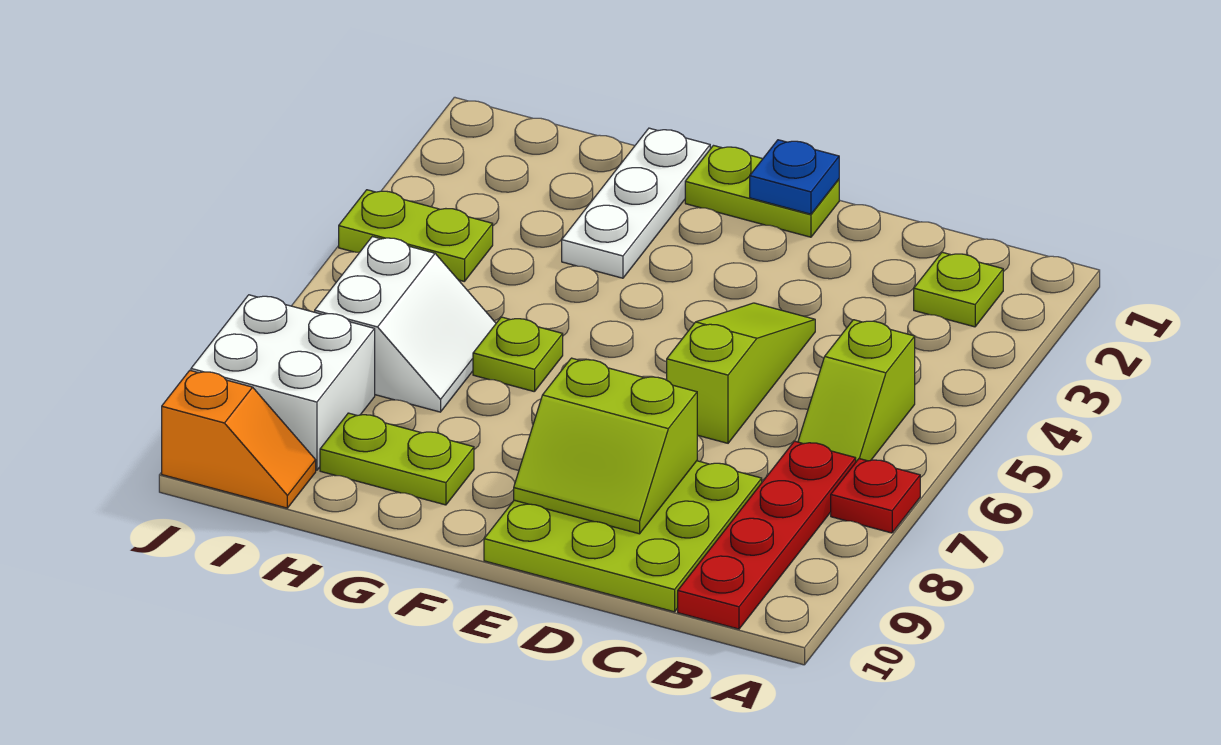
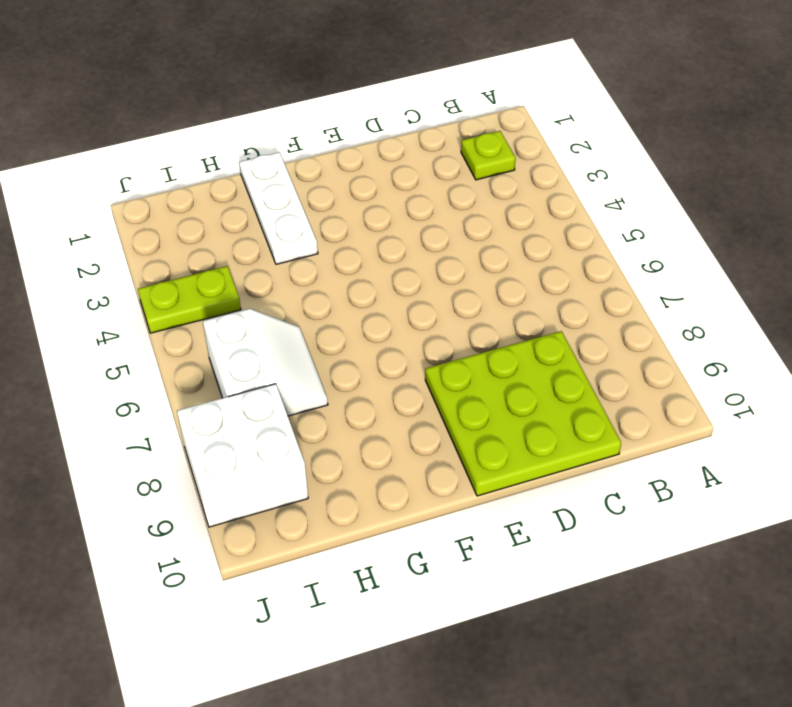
none -> red 1x1 plate [831,459,920,533]
none -> lime 1x2 slope [798,320,915,461]
none -> red 1x4 plate [678,441,856,629]

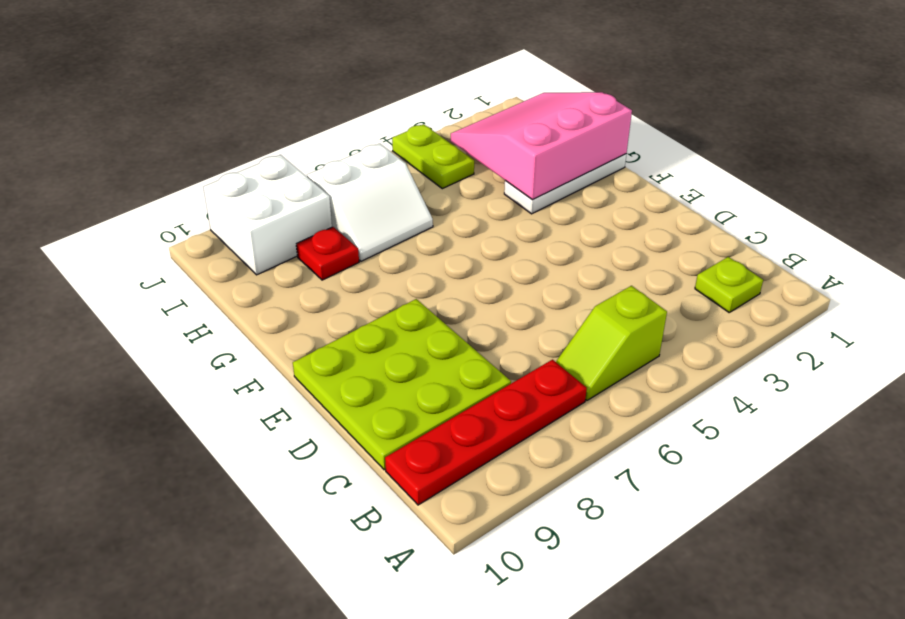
pink 3x3 slope [451,92,632,200] -> none
red 1x1 plate [296,227,359,280] -> red 1x1 plate moved to [831,459,920,533]
none -> lime 1x3 slope [667,303,815,443]
none -> lime 1x2 plate [685,146,839,237]
none -> lime 1x1 plate [473,317,563,392]

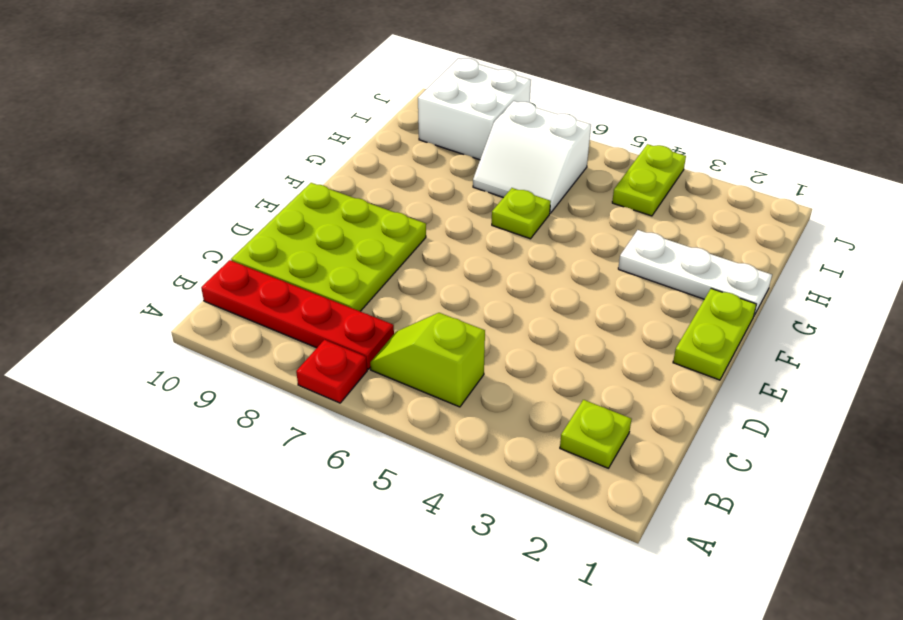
none -> lime 1x3 slope [667,303,815,443]
none -> lime 1x2 plate [320,413,474,505]
none -> orange 1x2 slope [162,371,316,508]

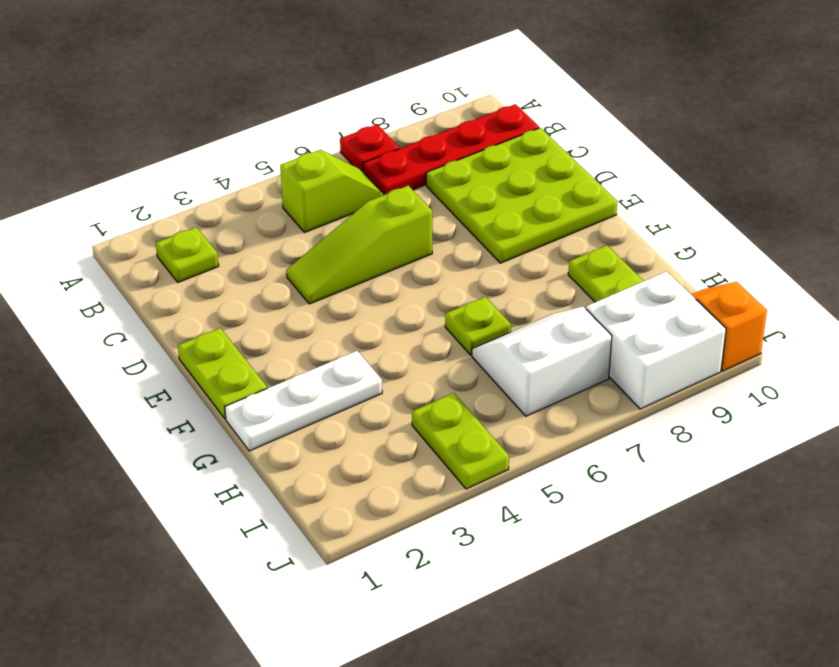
none -> lime 2x2 slope [514,358,697,534]
none -> blue 1x1 plate [750,140,839,214]

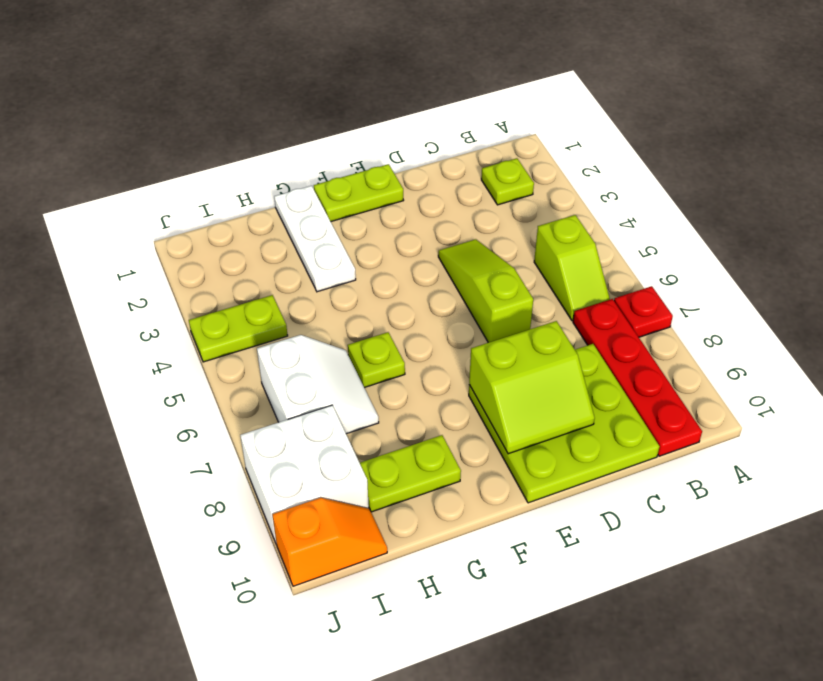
none -> blue 1x1 plate [750,140,839,214]

